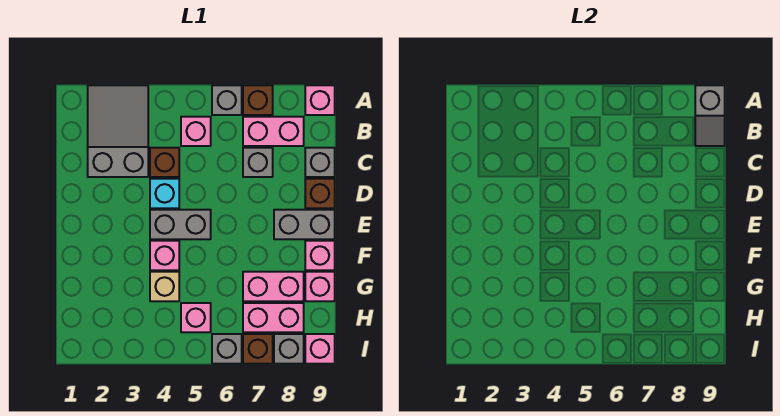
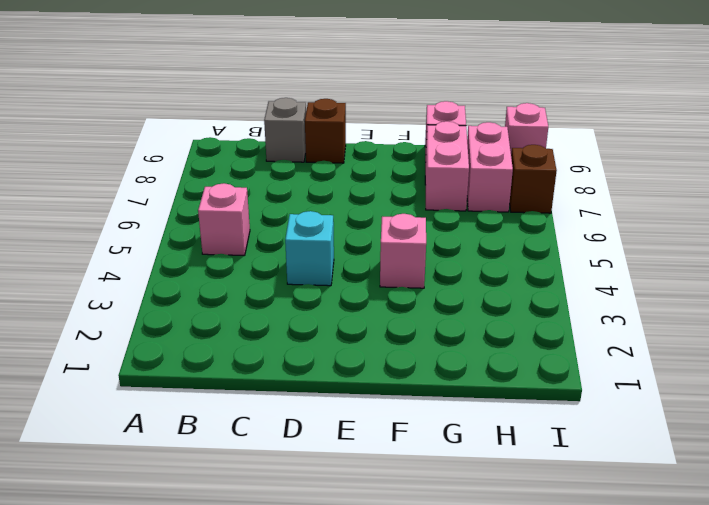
none -> grey 2x3 slope [88,85,148,177]
none -> grey 1x1 brick [212,85,242,115]
none -> brown 1x1 brick [243,85,273,115]

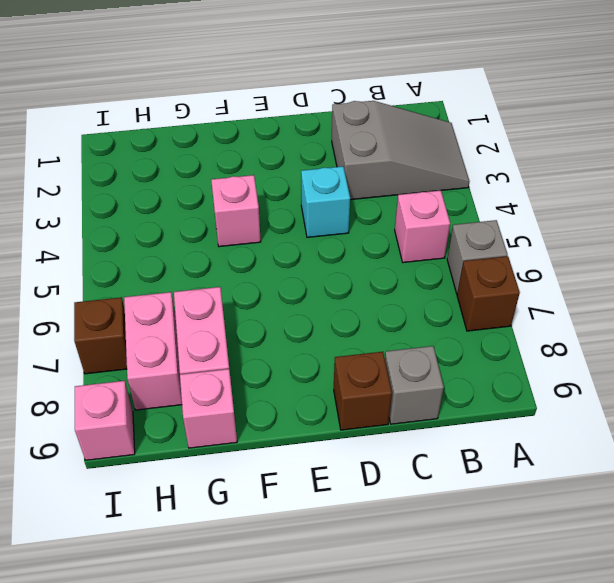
none -> pink 1x1 brick [305,85,335,115]
none -> pink 1x2 brick [243,117,304,146]
none -> brown 1x1 brick [150,148,179,177]

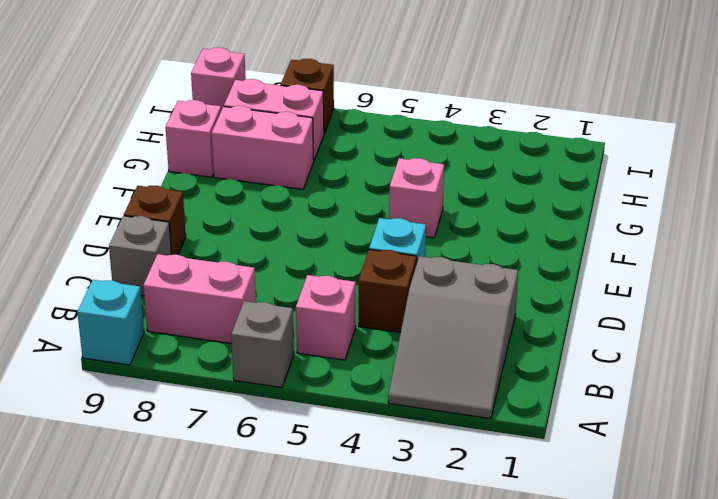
cyan 1x1 brick [77,280,144,365] -> pink 1x1 brick [305,85,335,115]
none -> brown 1x1 brick [243,85,273,115]
none -> grey 1x1 brick [243,148,273,177]
none -> grey 1x2 brick [150,210,211,239]

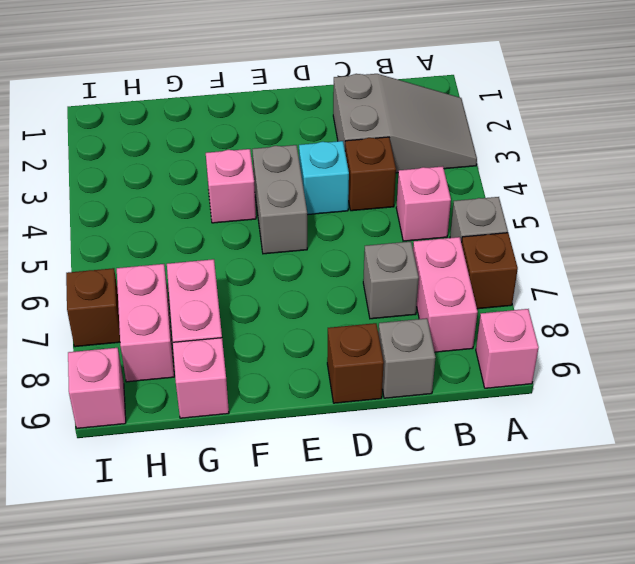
none -> grey 1x2 brick [274,210,335,239]
none -> pink 1x1 brick [305,241,335,270]
none -> tan 1x1 brick [150,272,179,301]

